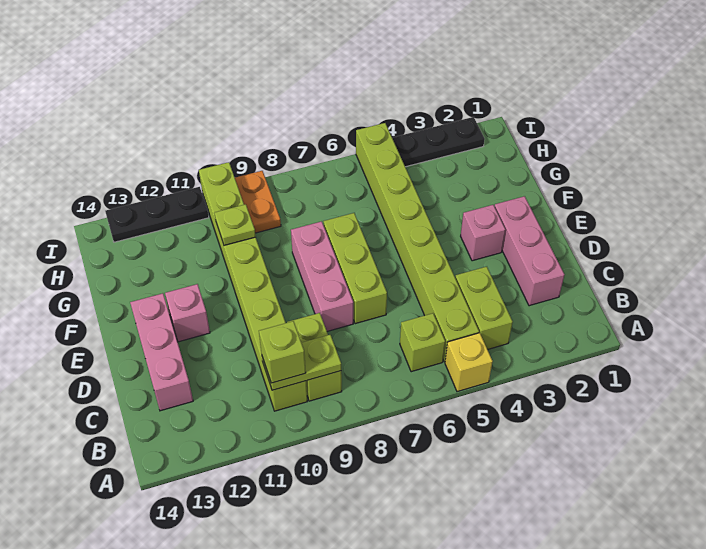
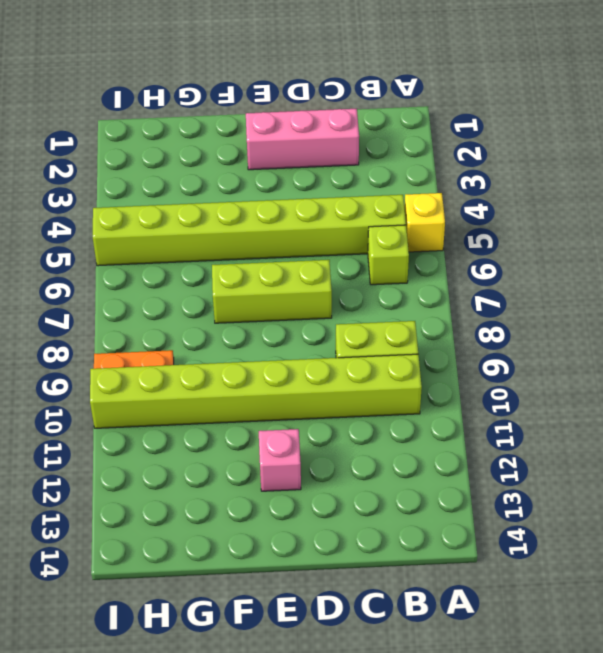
none -> lime 1x2 brick [455,267,513,350]
none -> pink 1x3 brick [130,293,193,411]
none -> pink 1x3 brick [291,221,353,331]

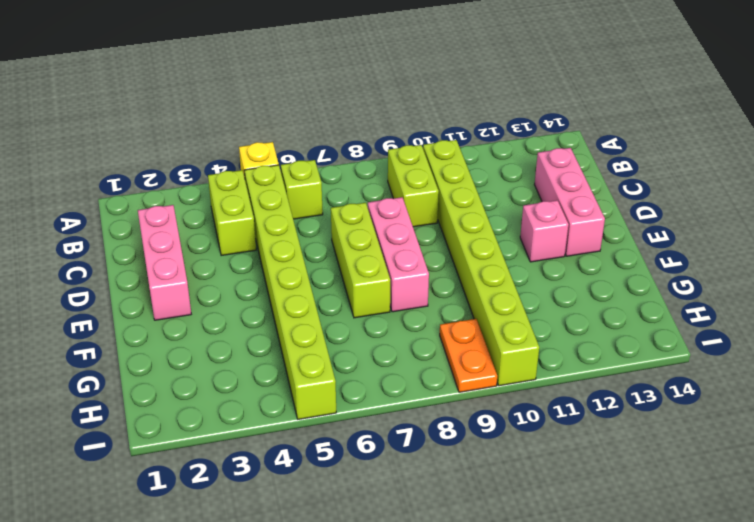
none -> pink 1x1 brick [461,205,505,261]
none -> black 1x3 plate [392,117,485,167]
none -> black 1x3 plate [105,187,209,242]

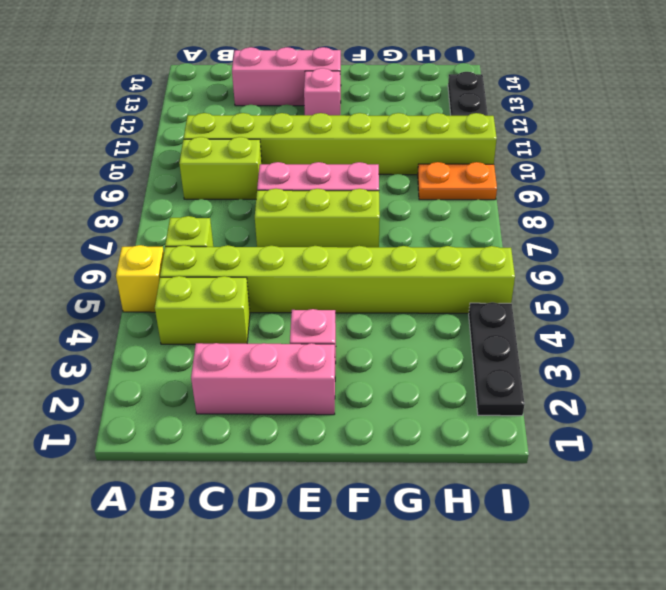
none -> lime 1x2 plate [262,335,341,390]
none -> lime 1x1 plate [215,204,256,245]
none -> lime 1x1 brick [259,321,306,383]

